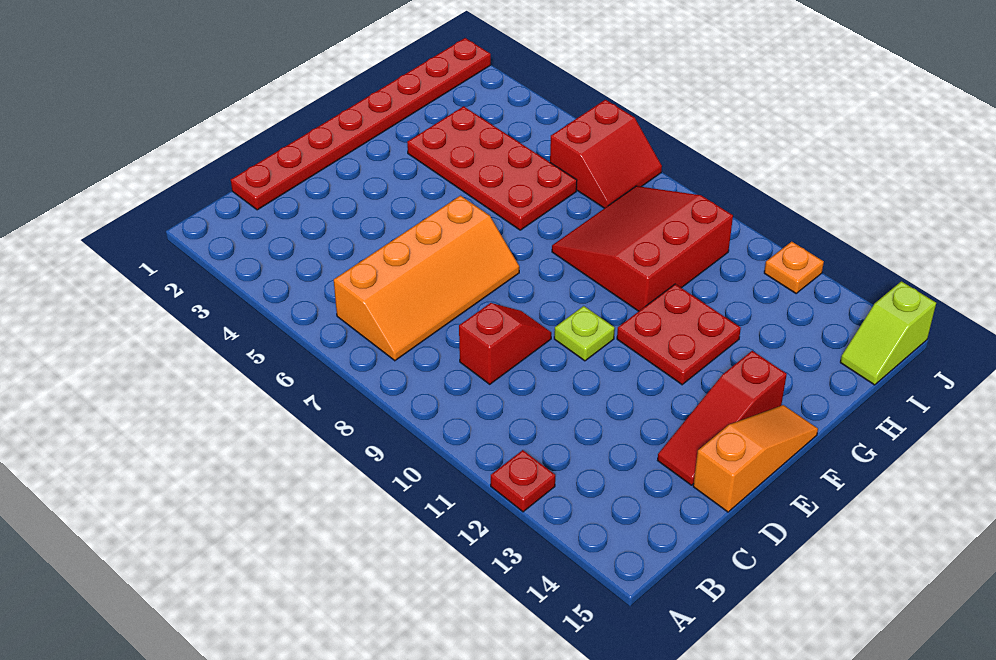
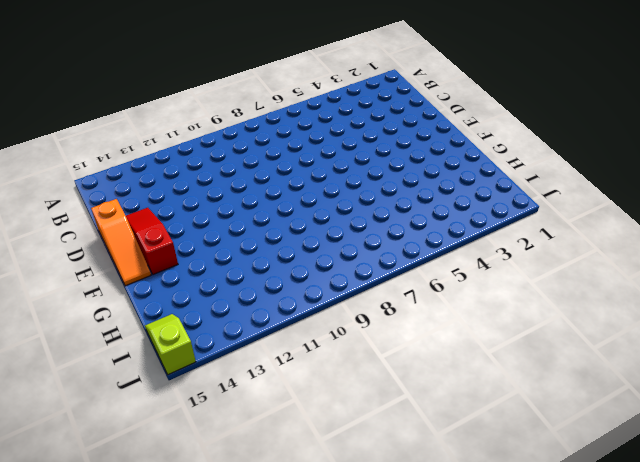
none -> red 1x1 plate [491,450,555,512]
none -> orange 2x4 slope [334,196,519,361]
none -> red 1x8 plate [231,38,491,210]

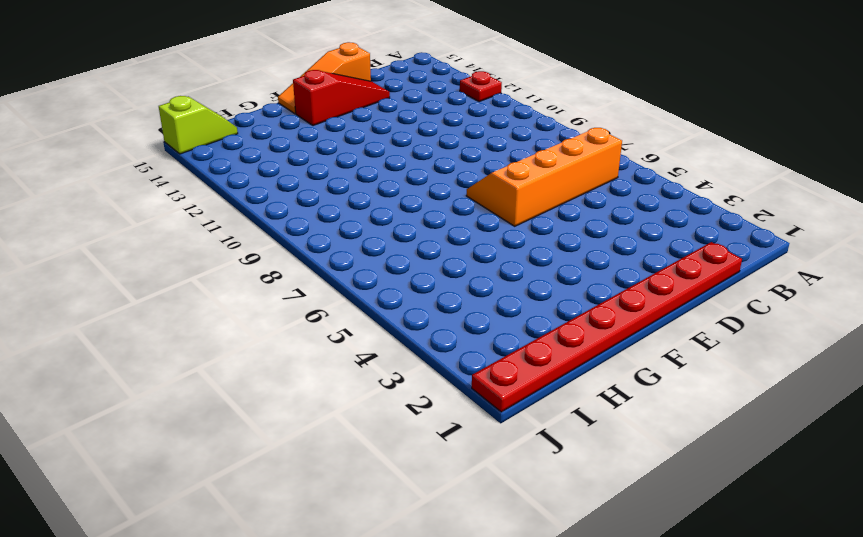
none -> red 1x2 slope [459,303,551,384]
none -> lime 1x1 plate [554,306,615,361]
none -> red 2x2 plate [617,284,741,385]

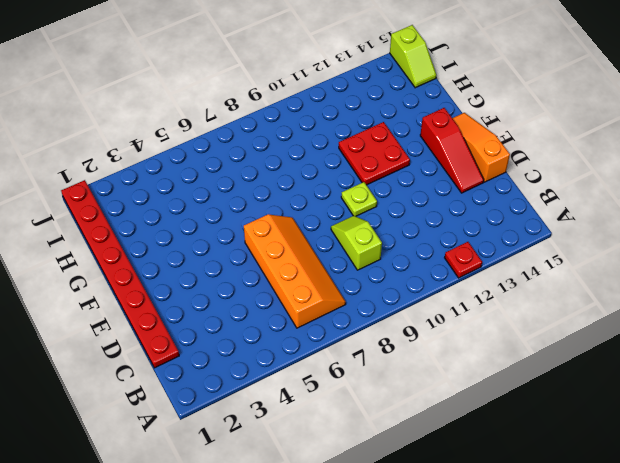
lime 1x2 slope [331,216,382,270] -> red 1x2 slope [459,303,551,384]
none -> red 2x4 plate [407,106,577,230]
none -> red 3x3 slope [552,186,733,311]
none -> red 2x2 slope [550,100,662,208]

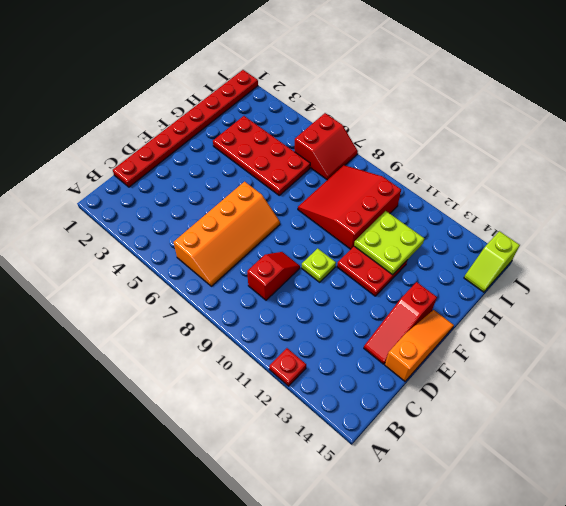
lime 2x2 plate [354,211,424,275] -> none
none -> orange 1x1 plate [764,242,824,293]

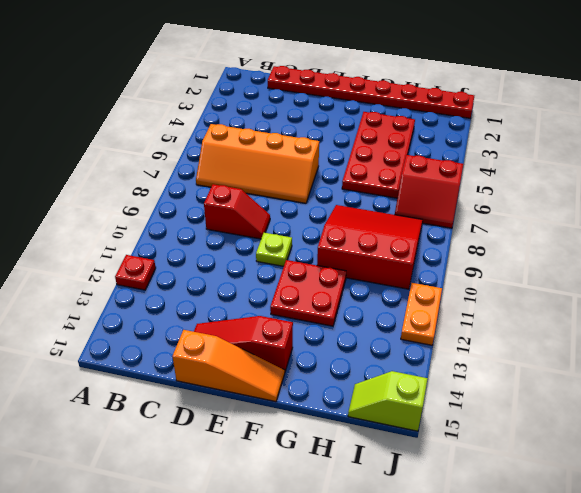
orange 1x2 plate [401,283,442,345] -> orange 1x1 plate [764,242,824,293]

